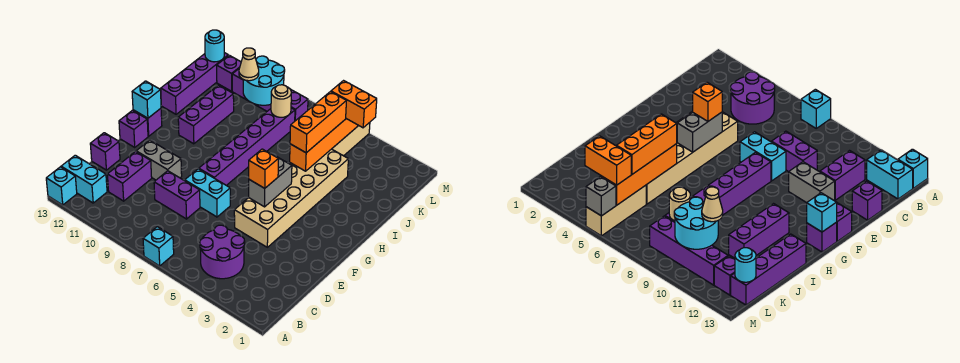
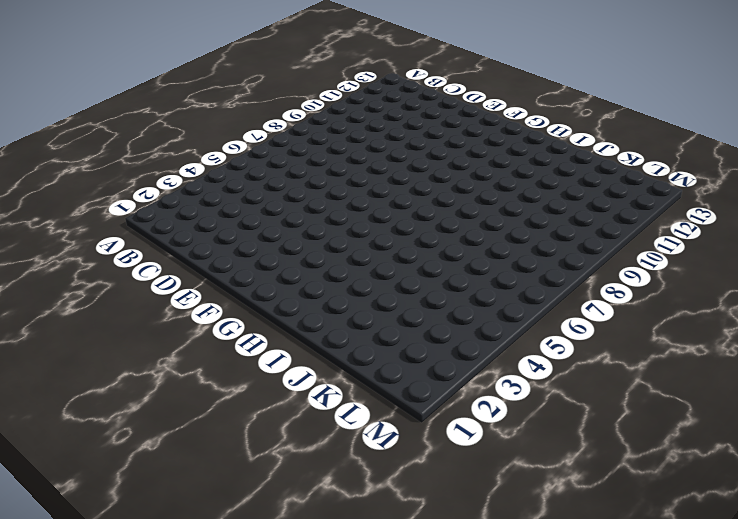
none -> cyan 1x1 brick [143,227,174,266]
none -> cyan 1x1 brick [46,167,77,205]
none -> purple 2x2 round brick [200,225,245,279]

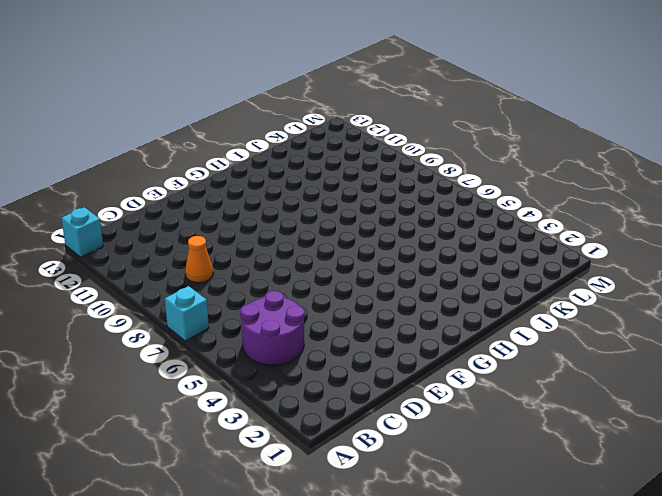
orange 1x1 cone [185,236,213,283] -> none
none -> cyan 1x2 brick [61,155,107,203]
none -> purple 1x2 brick [107,151,152,201]
none -> purple 1x2 brick [154,171,200,219]

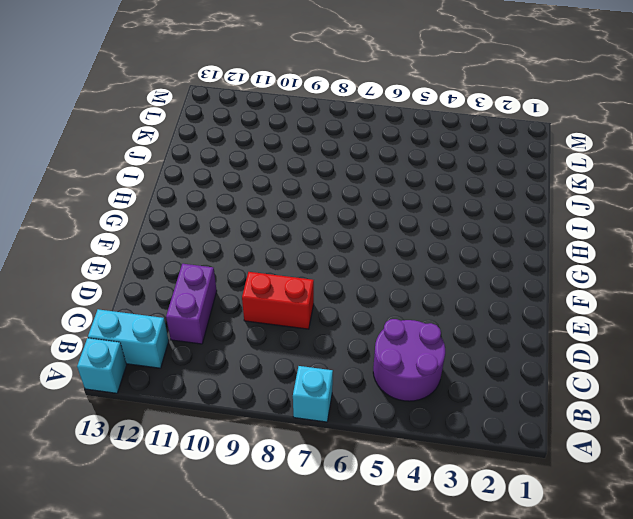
red 1x2 brick [242,272,314,329] -> purple 1x2 brick [154,171,200,219]
none -> purple 1x1 brick [90,133,120,170]
none -> tan 2x6 brick [234,149,348,247]
none -> cyan 1x2 brick [185,169,230,217]

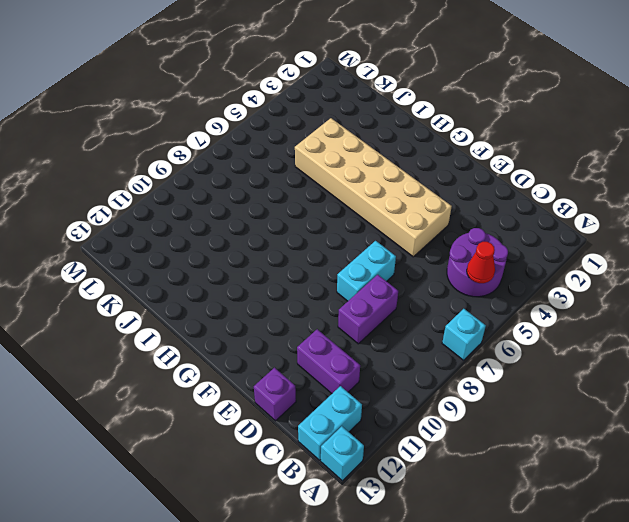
red 1x1 cone [467,242,495,283] -> none
none -> grey 1x2 brick [136,140,182,180]
none -> purple 1x6 brick [199,108,295,185]
none -> purple 1x1 brick [119,110,148,147]

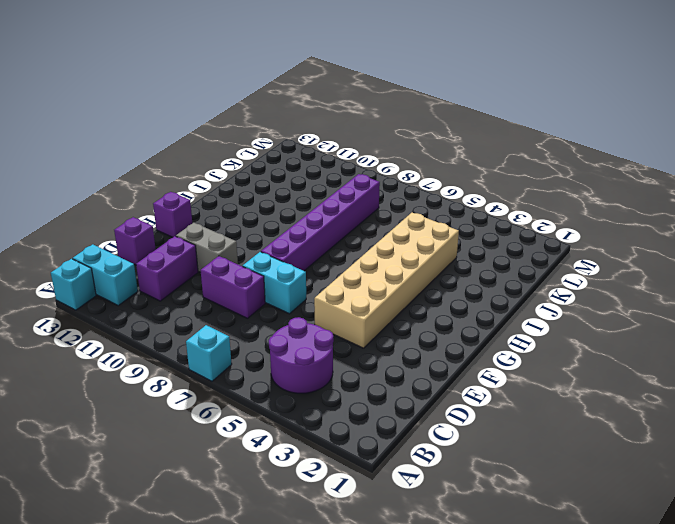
none -> purple 1x1 brick [133,108,162,136]
none -> purple 1x3 brick [178,85,234,144]
none -> purple 1x4 brick [161,53,228,114]

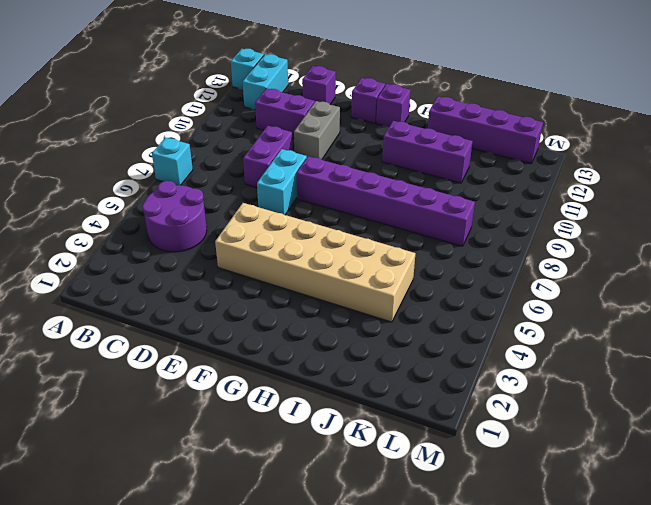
none -> tan 1x3 brick [332,123,370,156]
none -> purple 1x4 brick [232,69,308,121]
none -> purple 1x1 brick [217,55,241,91]

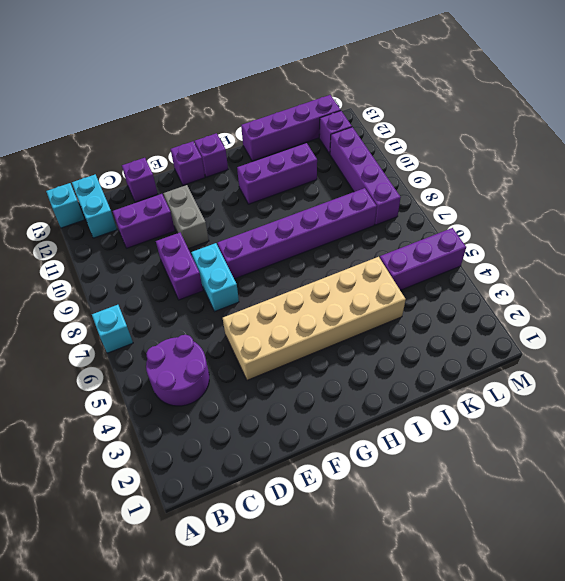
purple 1x3 brick [380,228,466,290] -> tan 1x3 brick [332,123,370,156]
none -> grey 1x2 brick [249,156,292,207]
none -> cyan 1x1 brick [132,81,161,118]
none -> orange 1x4 brick [290,119,358,171]

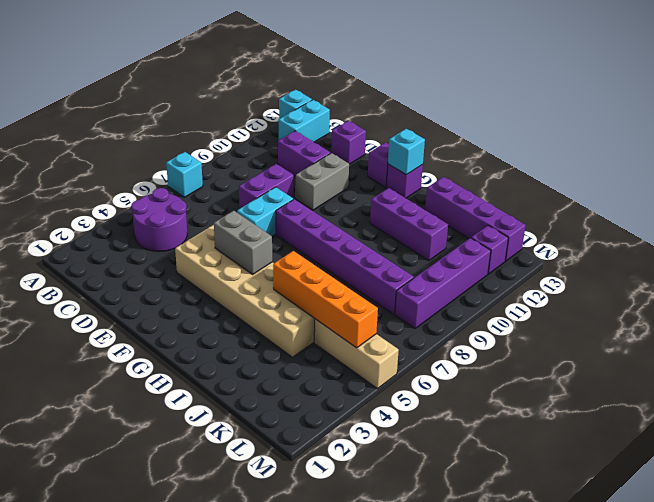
none -> tan 1x1 round brick [271,85,291,117]
none -> cyan 2x2 round brick [243,56,285,105]
none -> cyan 1x1 round brick [205,30,224,62]

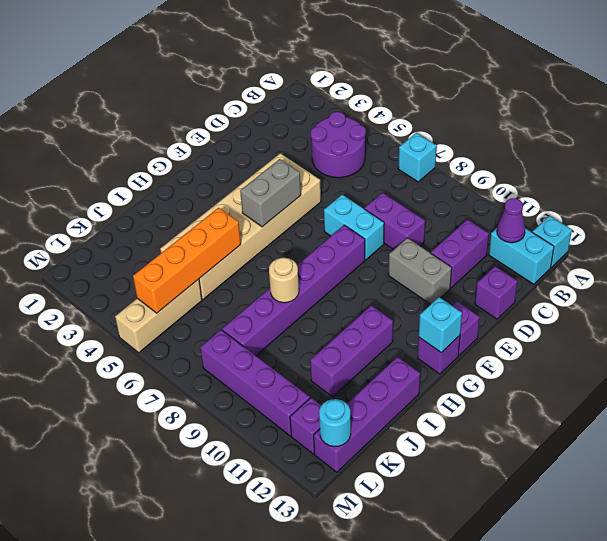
purple 1x1 cone [497,198,525,243] -> none
tan 1x1 round brick [269,258,299,303] -> tan 1x1 round brick moved to [271,85,291,117]
none -> cyan 2x2 round brick [243,56,285,105]
none -> grey 1x1 brick [586,177,616,216]
none -> orange 1x1 brick [249,149,278,188]

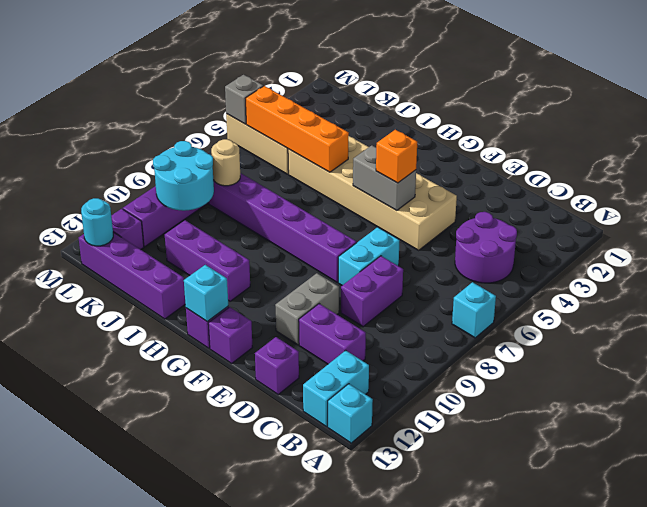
none -> orange 1x3 brick [290,92,346,153]
none -> tan 1x1 cone [239,48,259,81]
none -> orange 1x2 brick [331,81,377,128]

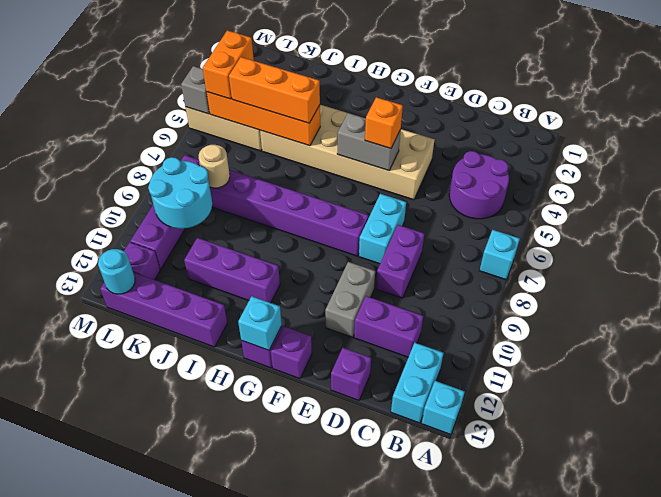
none -> tan 1x1 cone [239,48,259,81]

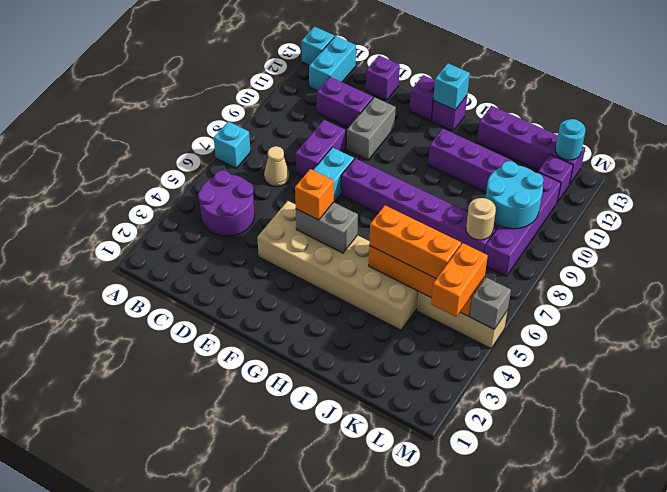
tan 1x1 cone [264,146,290,187] -> tan 1x1 cone moved to [239,48,259,81]

